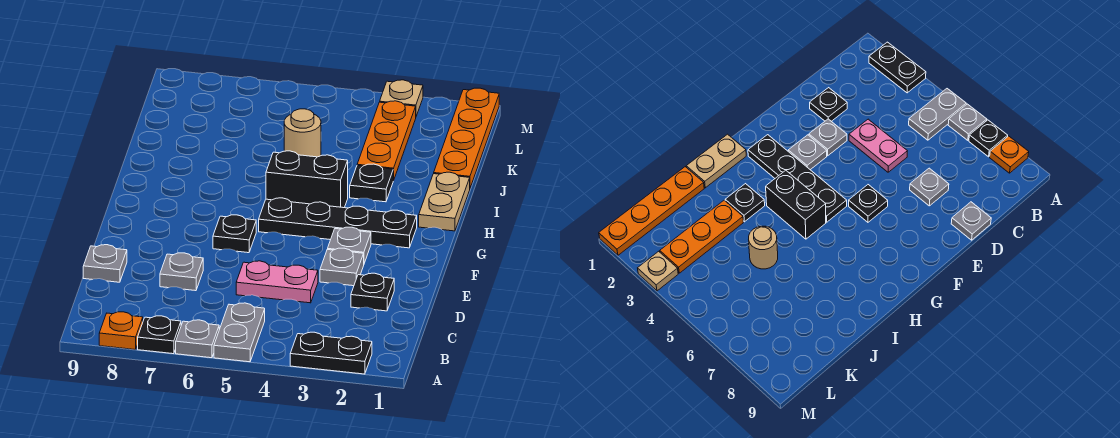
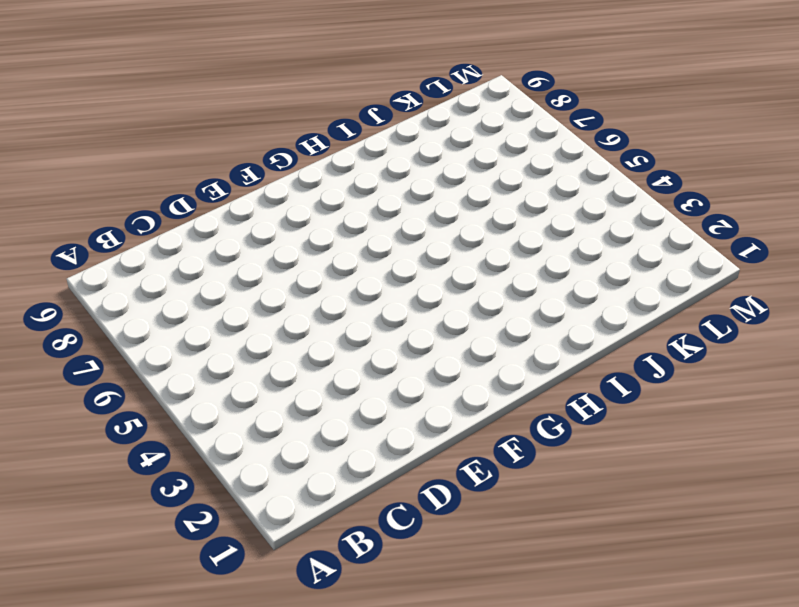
none -> black 1x2 plate [290,332,372,374]
none -> grey 1x2 plate [214,303,265,362]
none -> grey 1x1 plate [176,320,219,358]

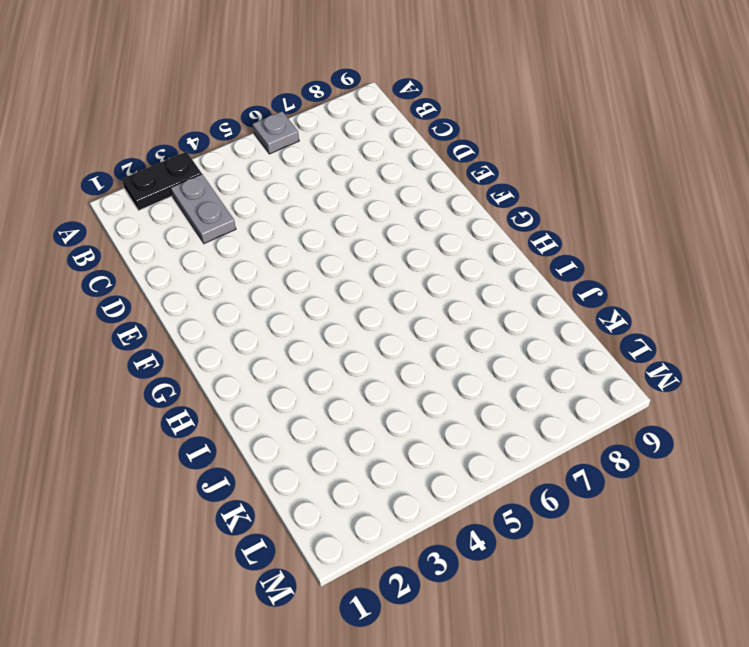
grey 1x2 plate [171,174,236,244] -> grey 1x2 plate moved to [214,303,265,362]
none -> black 1x1 plate [138,316,181,354]
none -> orange 1x1 plate [99,312,143,350]
none -> black 1x1 plate [351,273,394,311]

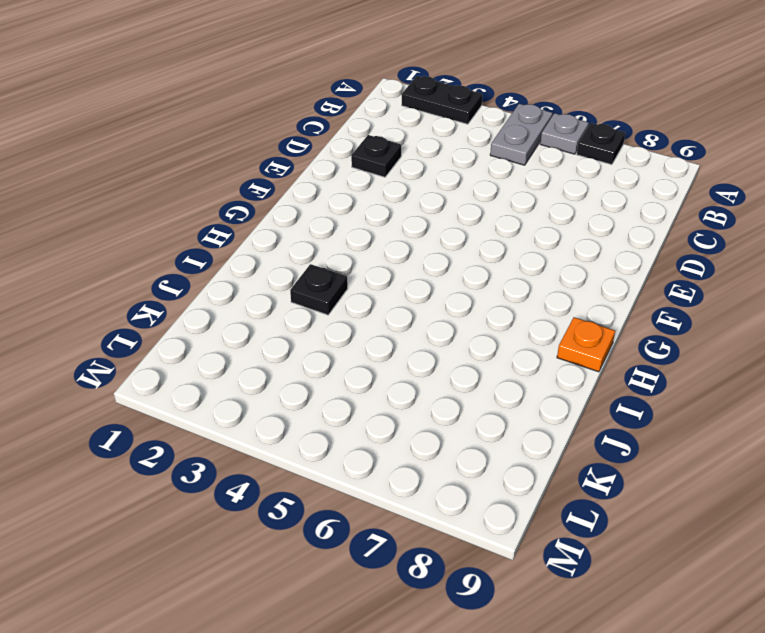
orange 1x1 plate [557,317,615,372] -> orange 1x1 plate moved to [99,312,143,350]
none -> pink 1x2 plate [236,261,318,303]
none -> grey 1x1 plate [160,253,203,291]
none -> grey 1x1 plate [83,245,127,282]

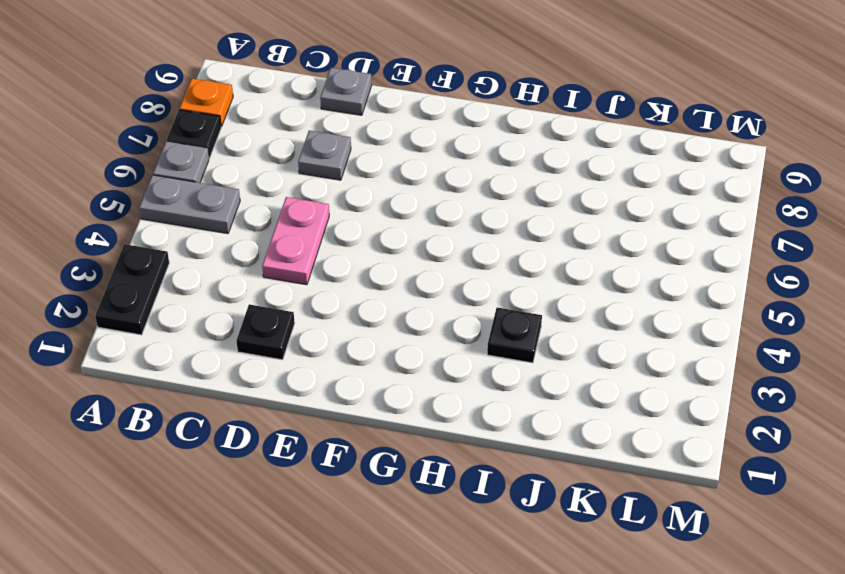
none -> grey 1x1 plate [320,248,364,286]
none -> grey 1x1 plate [328,227,371,263]
none -> black 1x1 plate [213,215,256,253]

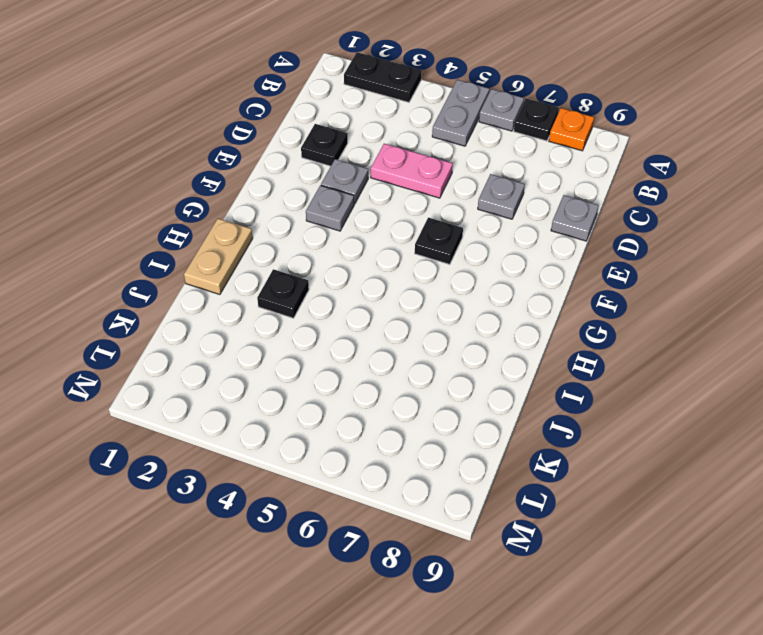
none -> black 1x4 plate [259,198,417,248]
none -> black 1x2 brick [266,151,348,208]
none -> orange 1x4 plate [434,88,499,188]

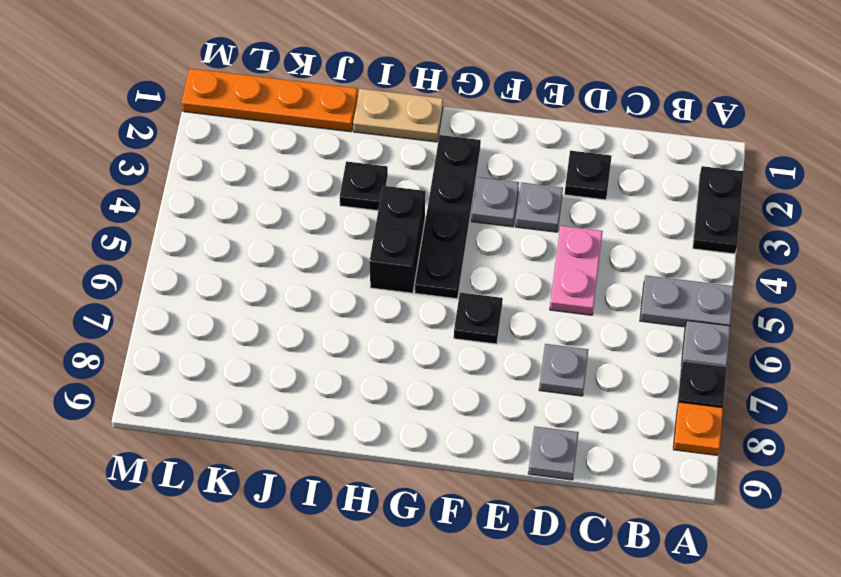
none -> orange 1x3 plate [357,101,416,181]
none -> tan 1x1 round brick [284,109,321,157]
none -> tan 1x1 plate [380,80,423,116]

